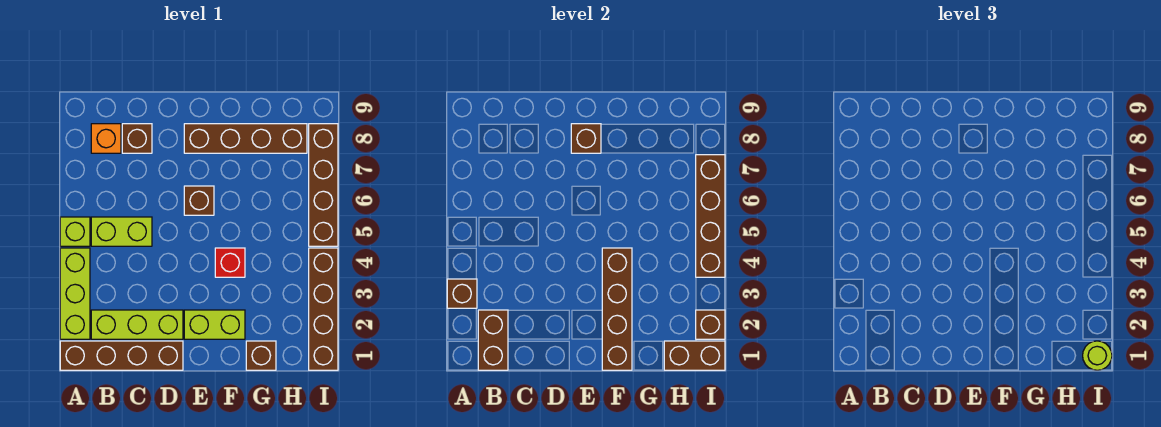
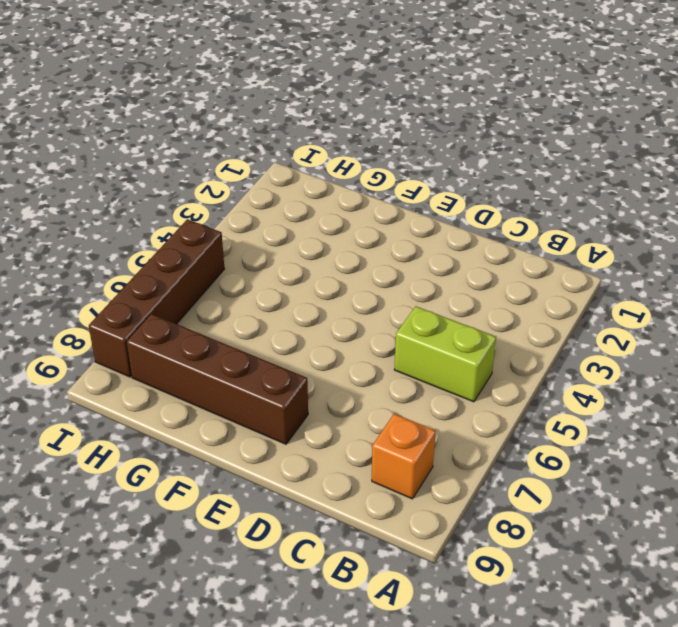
none -> brown 1x4 brick [60,341,183,370]
none -> lime 1x3 brick [60,248,90,339]
none -> lime 1x1 brick [60,217,90,246]

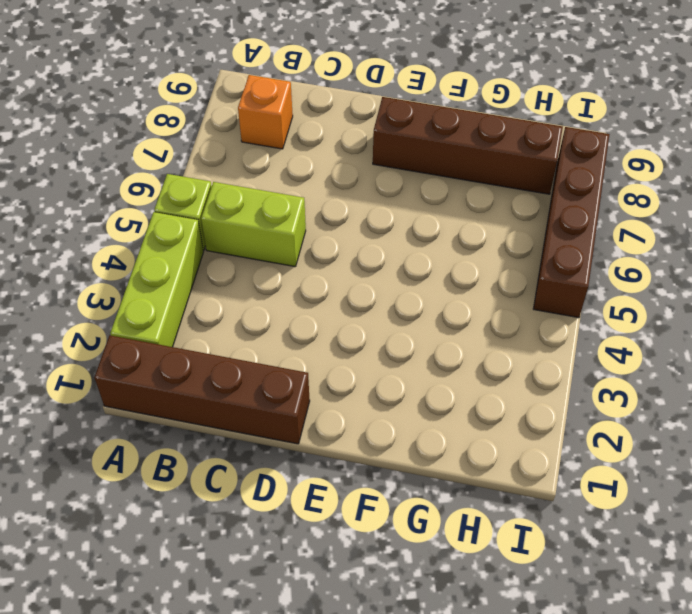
none -> lime 1x3 brick [91,310,183,339]
none -> brown 1x1 brick [122,124,152,153]
none -> lime 1x2 brick [184,310,245,339]

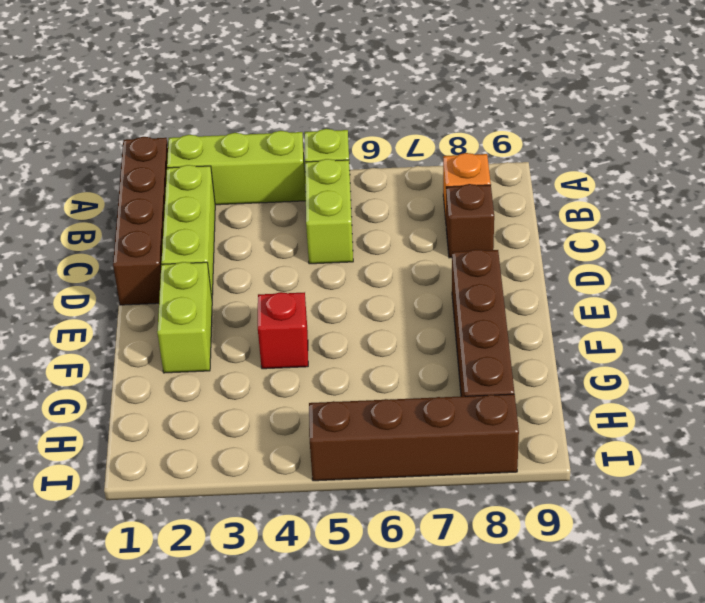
none -> brown 1x1 brick [184,186,214,215]
none -> brown 1x1 brick [246,341,276,370]
none -> brown 1x4 brick [309,248,338,370]

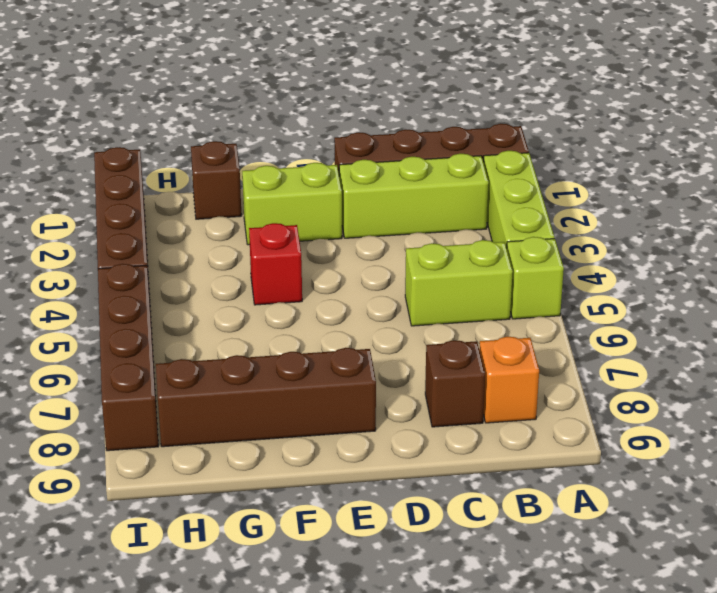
none -> brown 1x1 brick [184,186,214,215]
none -> brown 1x1 brick [447,279,477,308]
none -> brown 1x2 brick [478,310,508,370]

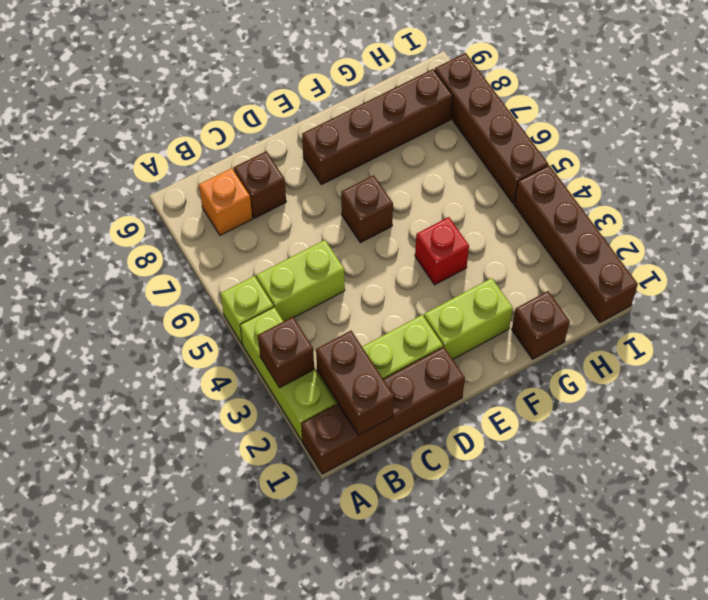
none -> brown 1x1 brick [571,124,601,153]
none -> brown 1x4 brick [602,248,632,370]
none -> brown 1x2 brick [664,341,725,370]

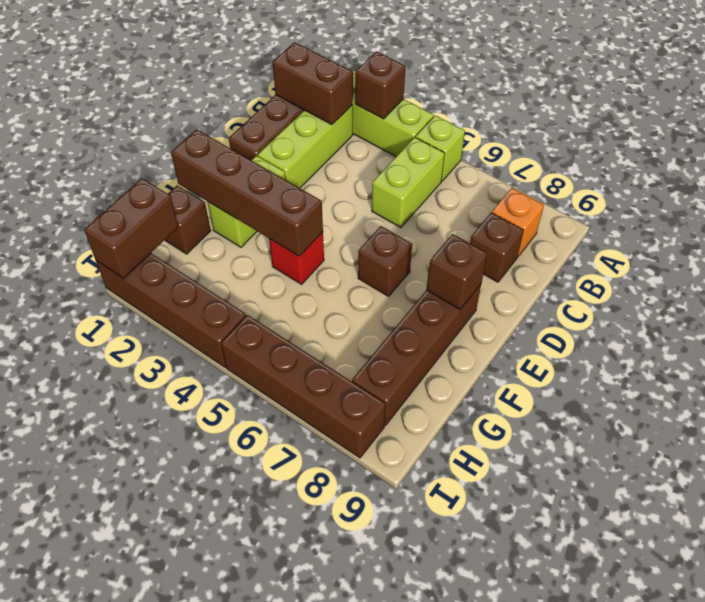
none -> brown 1x1 brick [696,310,725,339]
none -> brown 1x4 brick [696,155,725,277]
none -> lime 1x1 round brick [1083,341,1112,370]

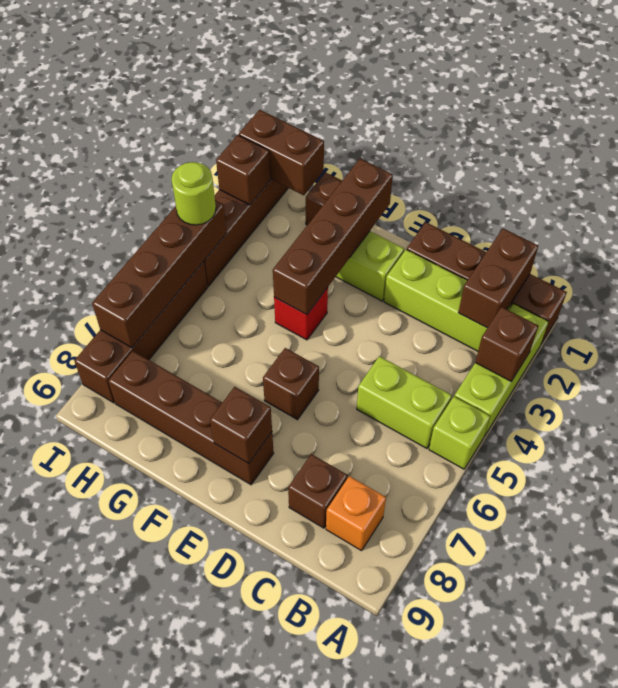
lime 1x1 round brick [171,162,216,225] -> lime 1x1 round brick moved to [1083,341,1112,370]

